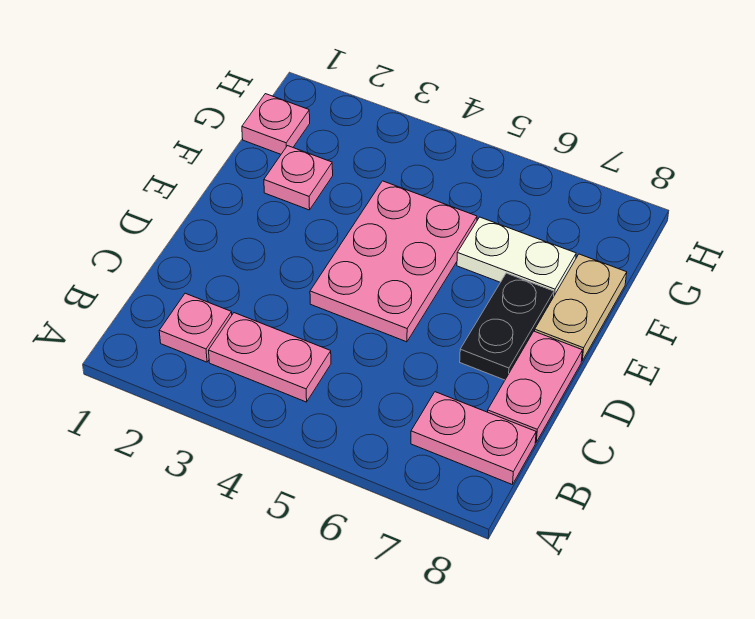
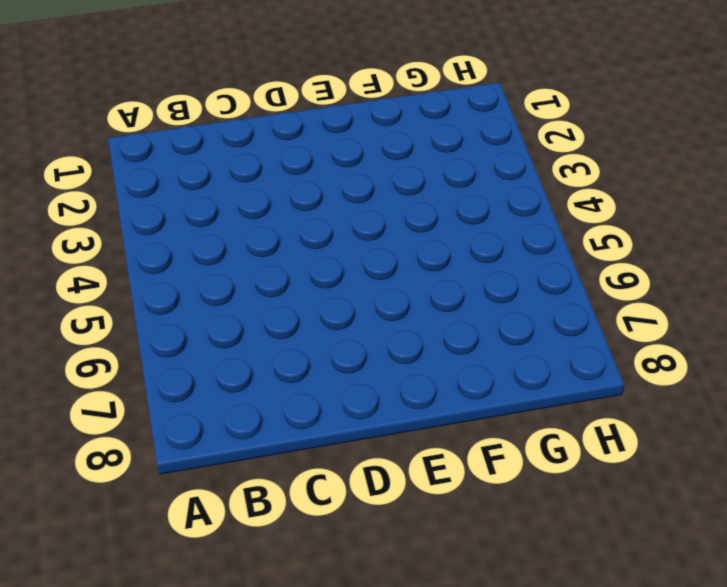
none -> pink 1x1 plate [159,293,232,362]
none -> pink 1x2 plate [209,313,331,402]

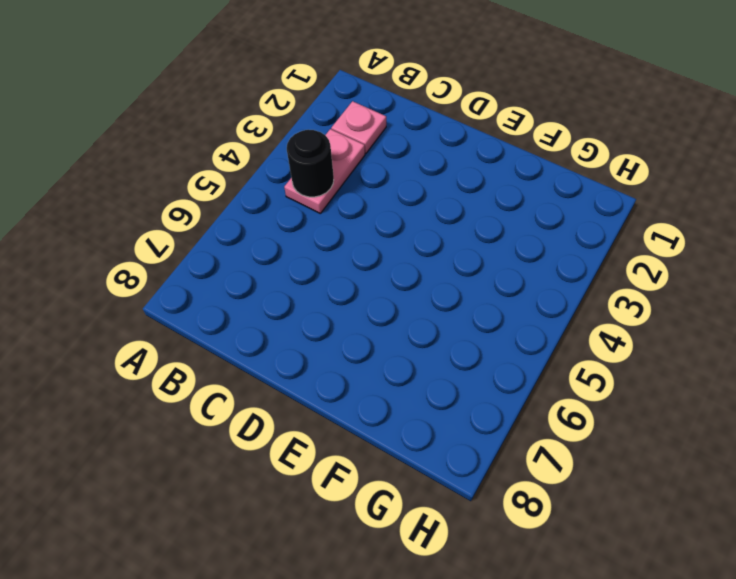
black 1x1 round brick [287,130,334,197] -> none
none -> pink 1x2 plate [411,392,536,485]
none -> pink 1x2 plate [488,331,582,442]

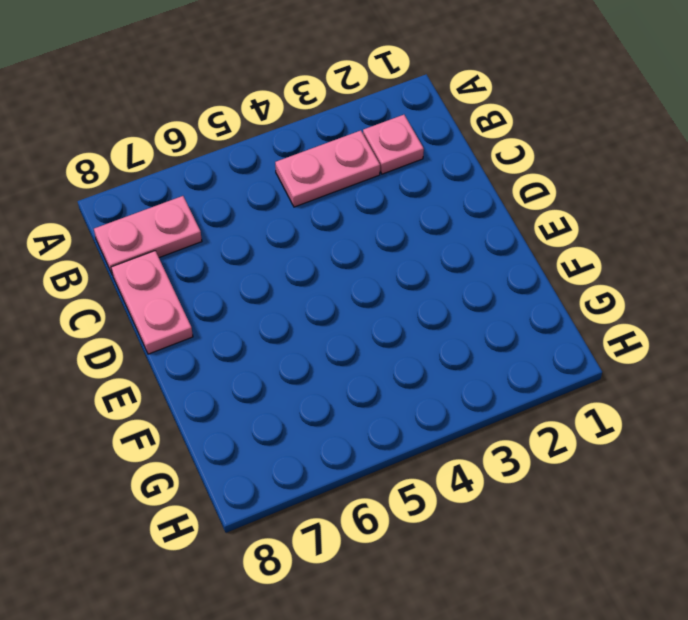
none -> pink 2x3 plate [310,181,477,342]
none -> black 1x2 plate [460,273,554,380]

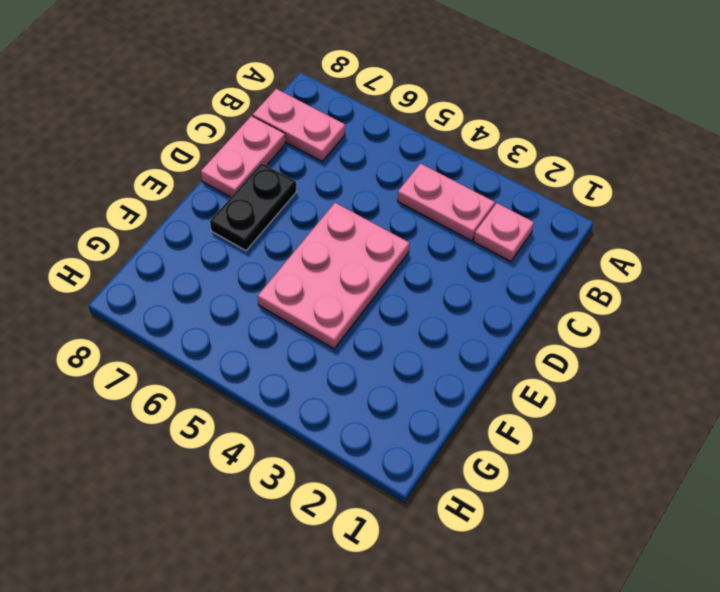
none -> tan 1x2 plate [535,254,627,361]
none -> pink 1x1 plate [264,146,333,210]

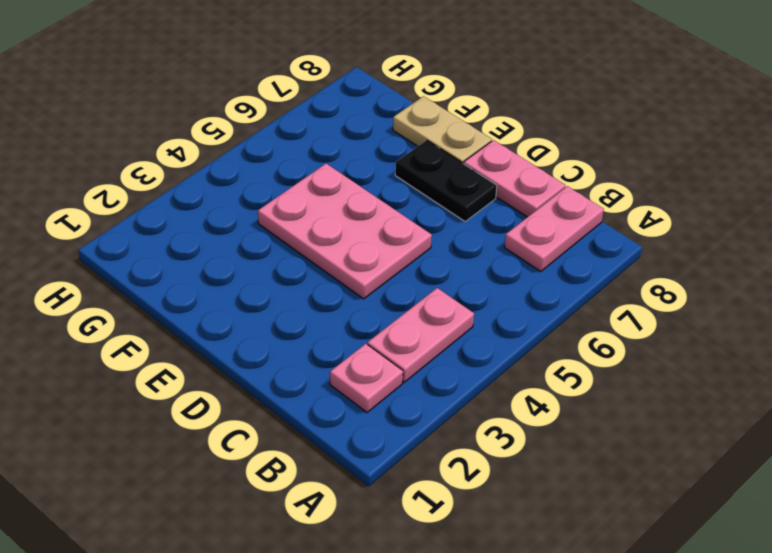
none -> pink 1x1 plate [264,146,333,210]
none -> white 1x2 plate [457,217,576,295]

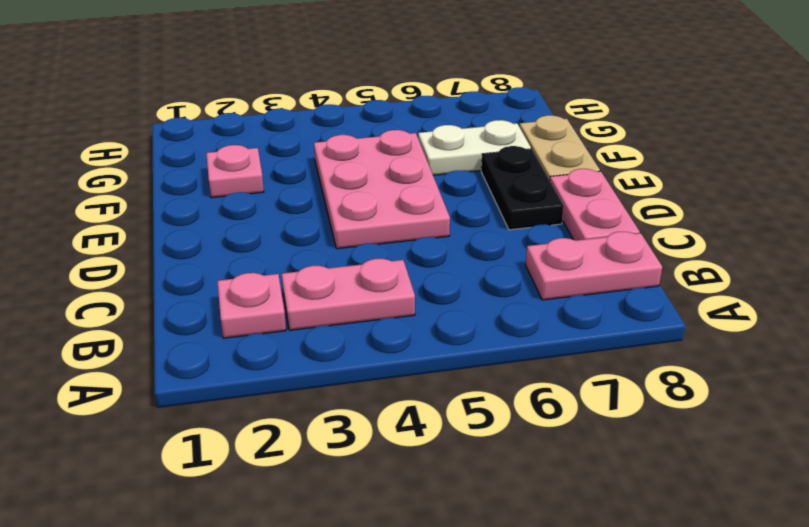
none -> pink 1x1 plate [242,94,310,154]

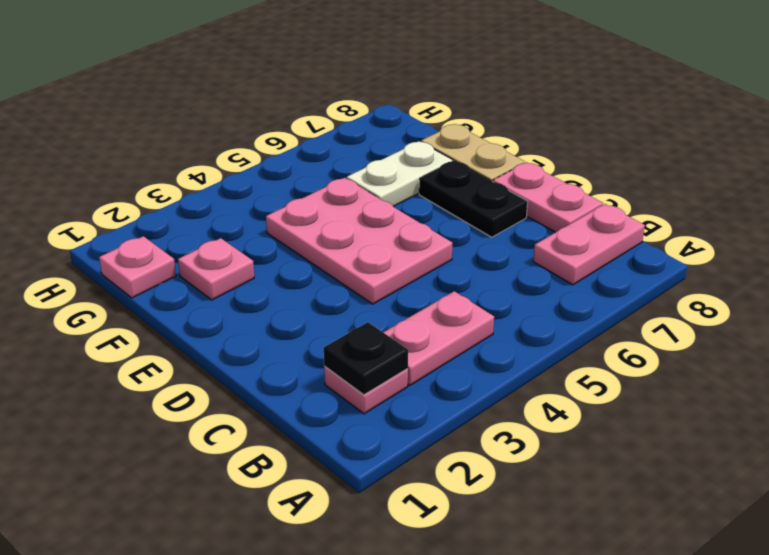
black 1x1 plate [324,322,408,395] -> none

